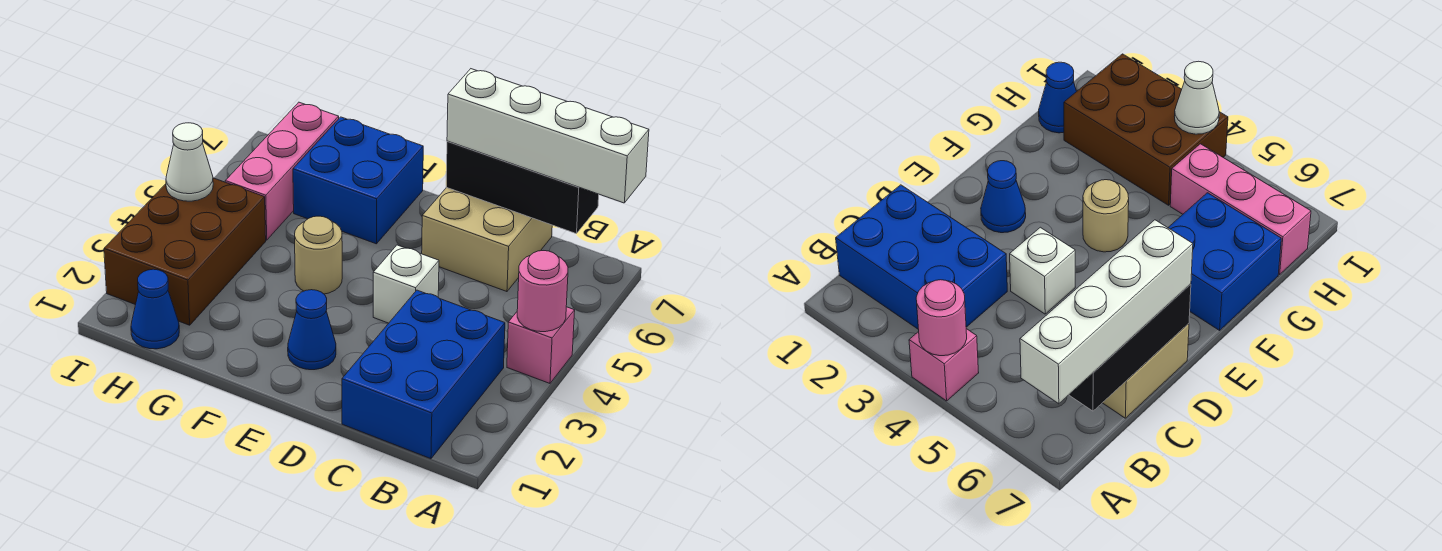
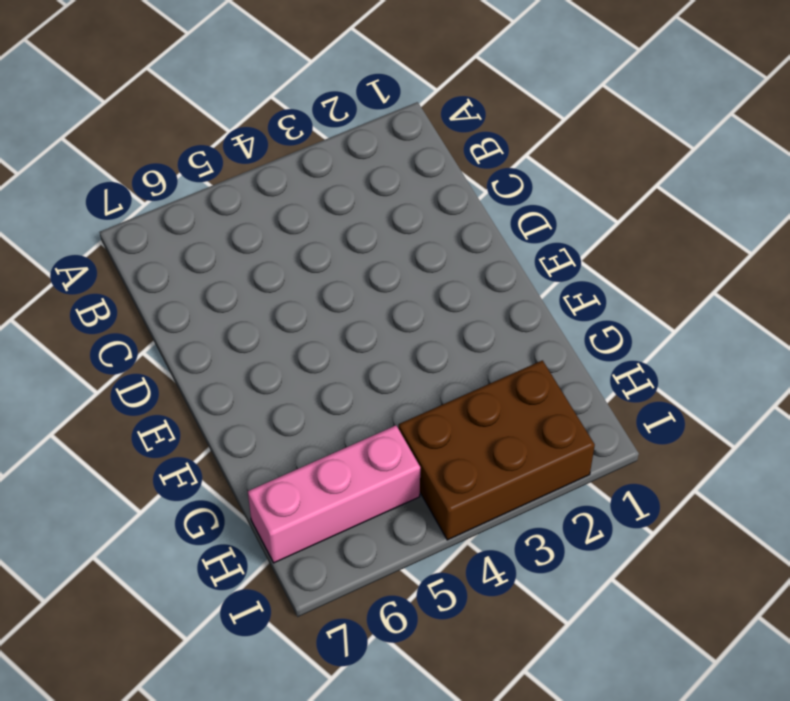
none -> pink 1x1 brick [507,307,575,383]
none -> blue 2x3 brick [342,290,505,459]
none -> tan 2x2 brick [422,187,552,292]

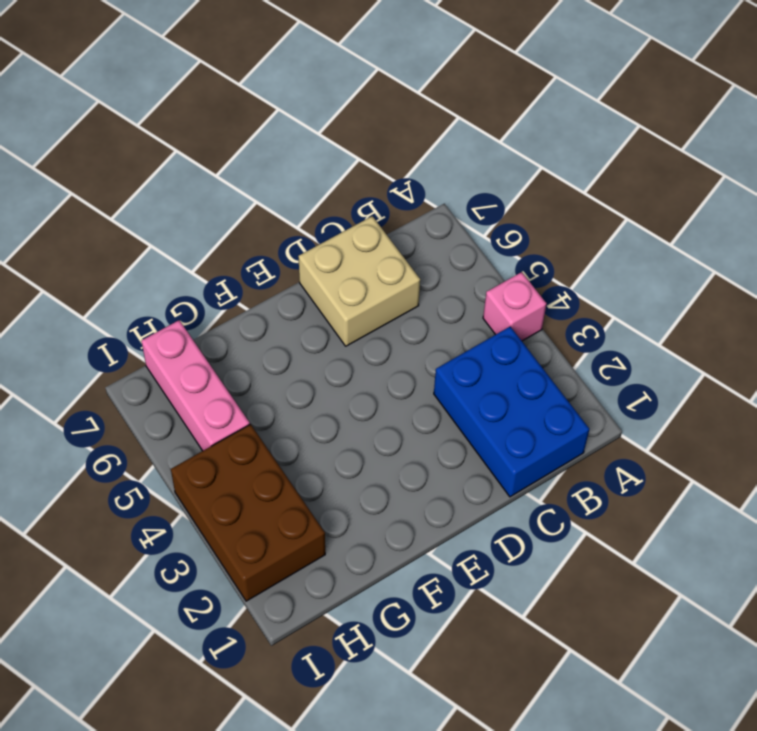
none -> white 1x1 brick [373,245,439,323]
none -> blue 1x1 cone [288,290,336,370]
none -> tan 1x1 round brick [295,216,342,294]

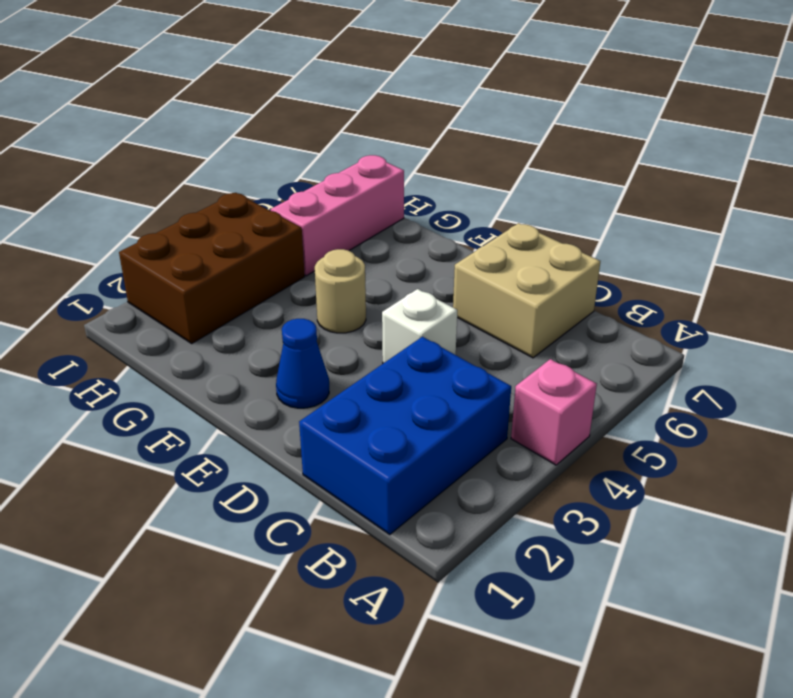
none -> blue 2x2 brick [293,117,423,244]
none -> blue 1x1 cone [131,269,179,349]
none -> pink 1x1 round brick [517,251,568,332]

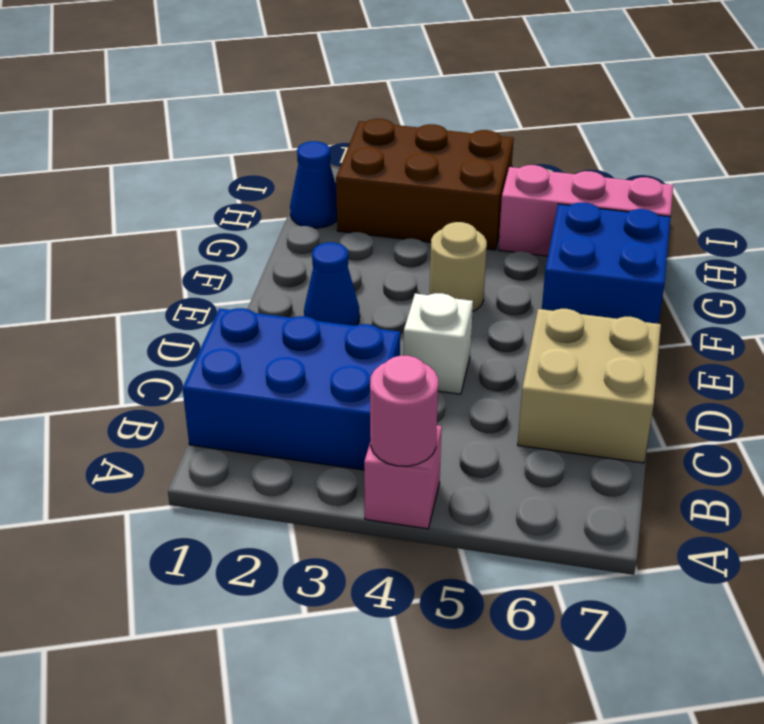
none -> black 1x3 brick [446,141,599,234]
none -> white 1x1 cone [166,123,213,201]
none -> white 1x4 brick [447,69,649,203]

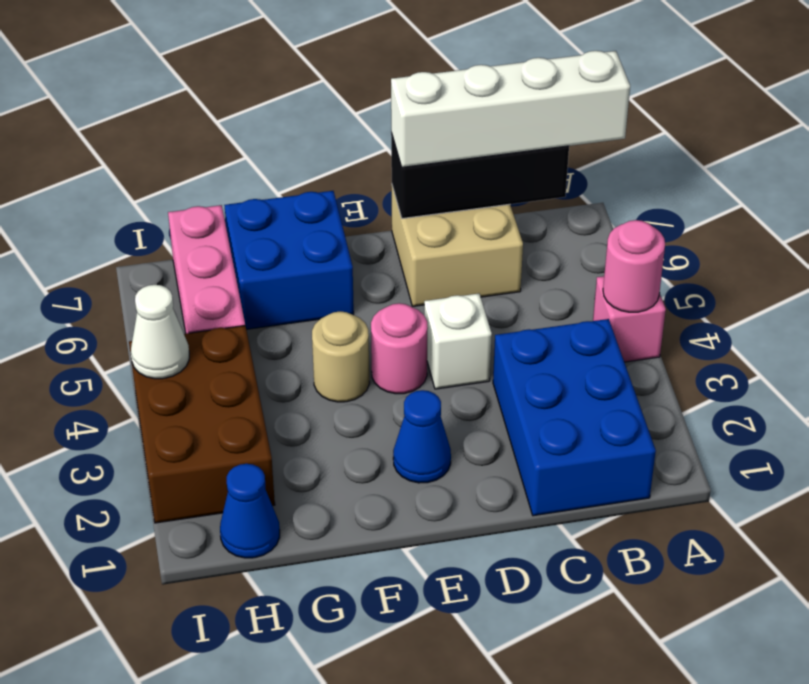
pink 1x1 round brick [371,303,428,394] -> none

